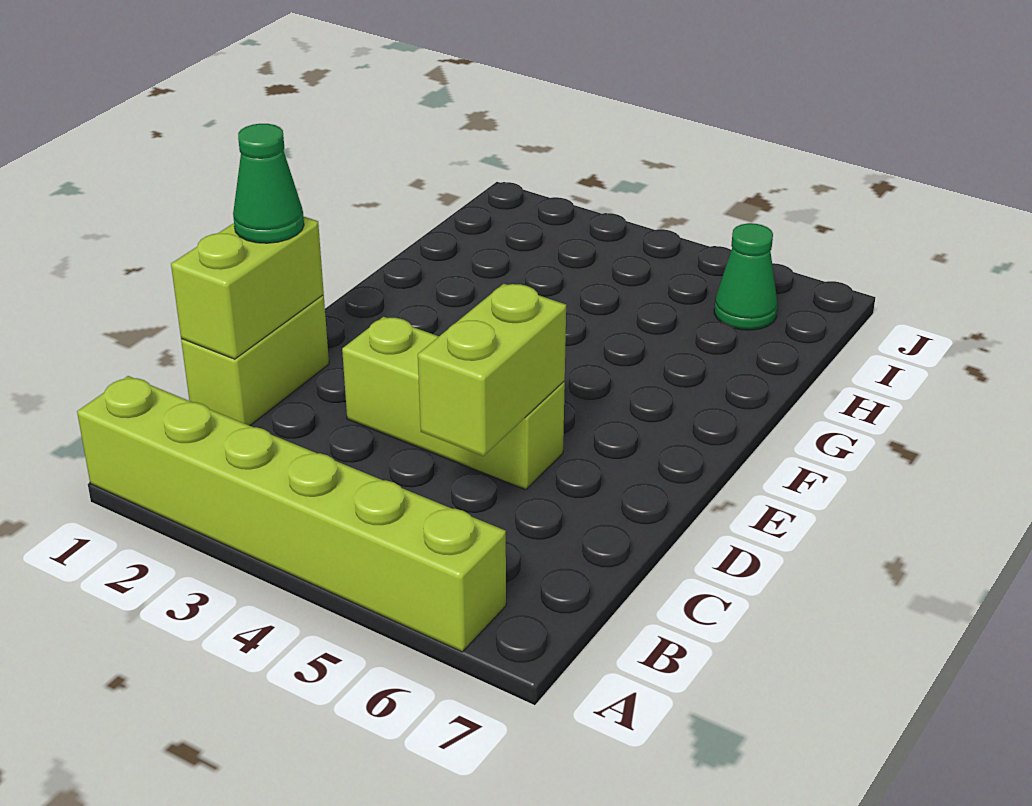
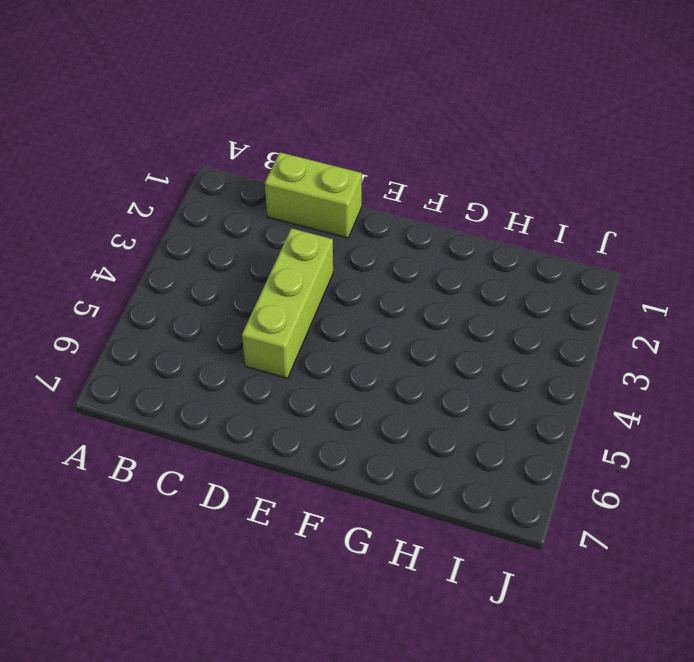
none -> lime 1x6 brick [77,376,506,652]
none -> green 1x1 cone [714,223,778,330]

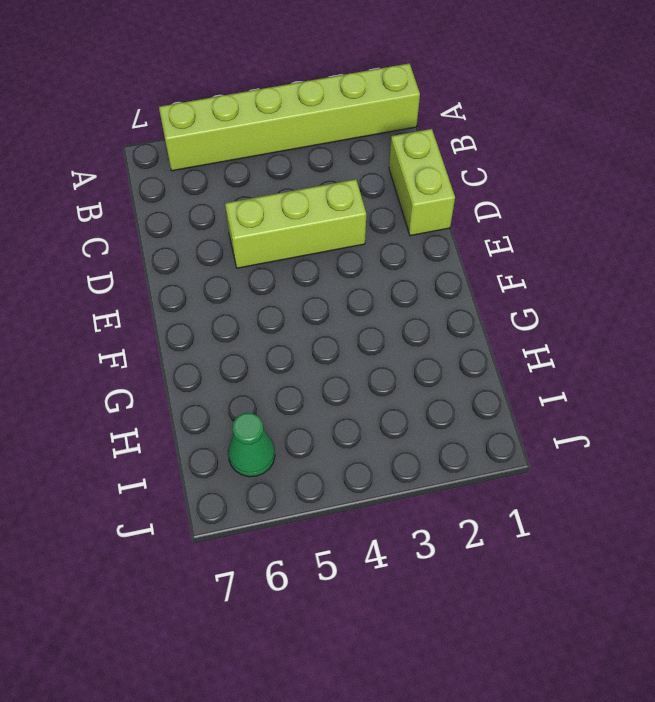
none -> lime 1x2 brick [171,217,324,359]
none -> lime 1x2 brick [418,284,566,456]

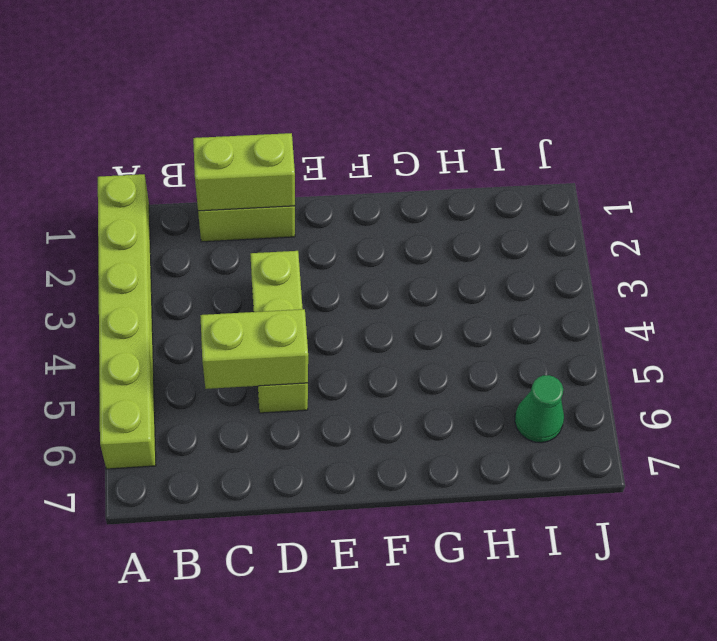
none -> green 1x1 cone [233,124,304,243]

